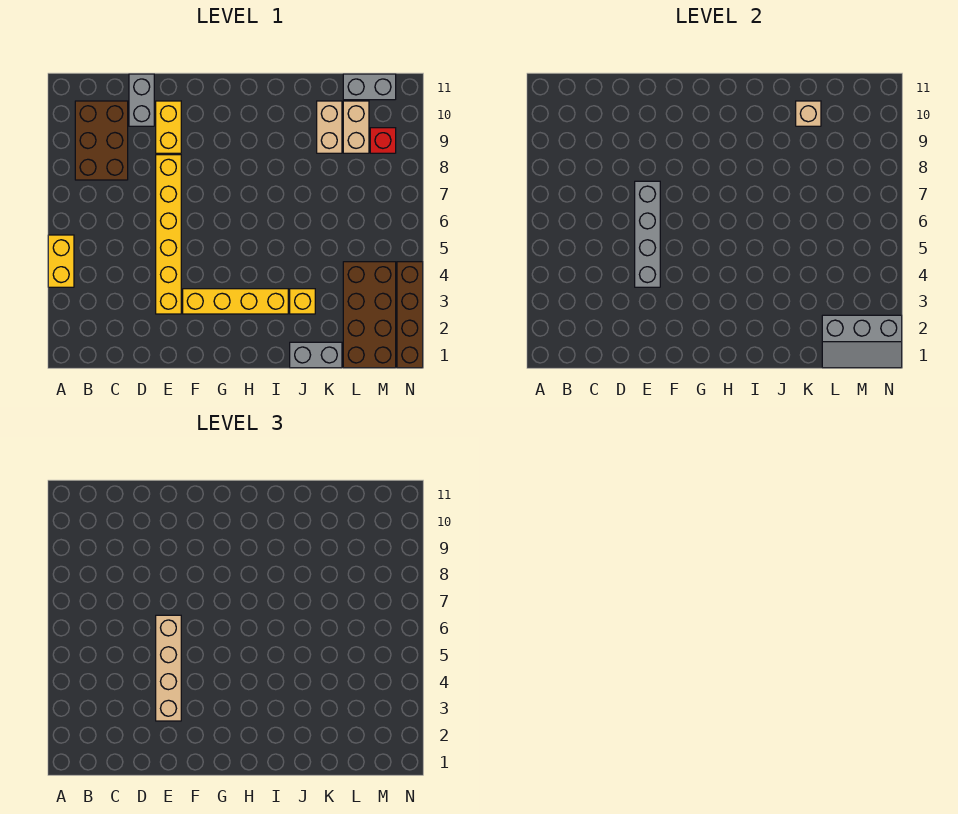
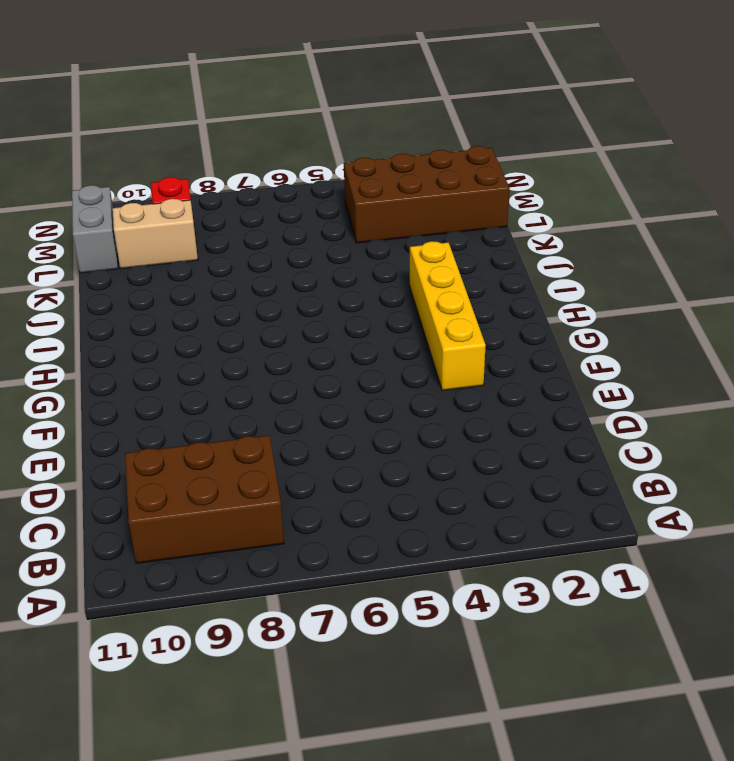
none -> yellow 1x2 brick [48,235,74,287]
none -> grey 1x2 brick [129,74,154,126]
none -> yellow 1x6 brick [156,155,181,314]

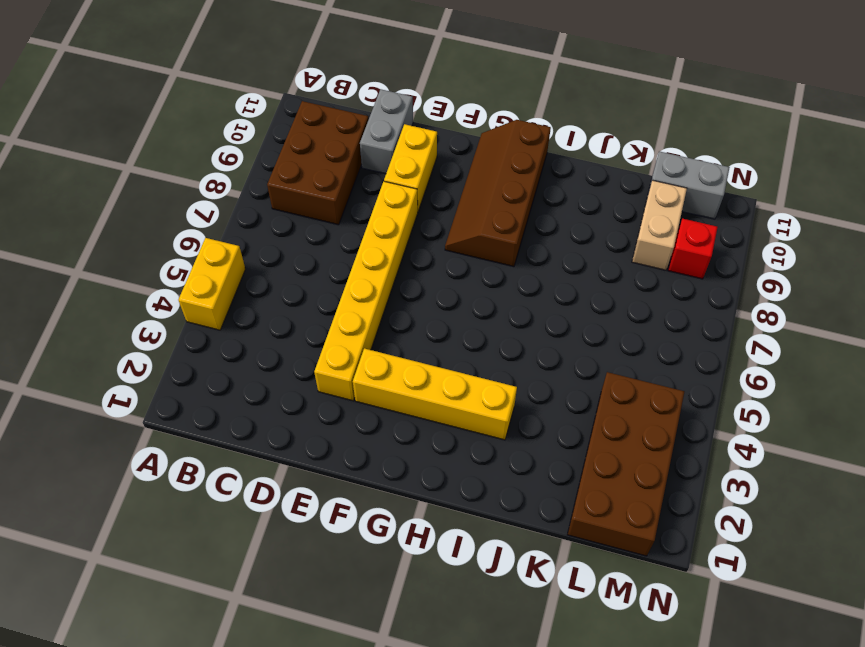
brown 2x4 slope [445,120,551,267] -> none
none -> grey 1x2 brick [290,342,342,368]
none -> yellow 1x1 brick [290,289,315,314]
none -> tan 1x2 brick [317,101,342,153]

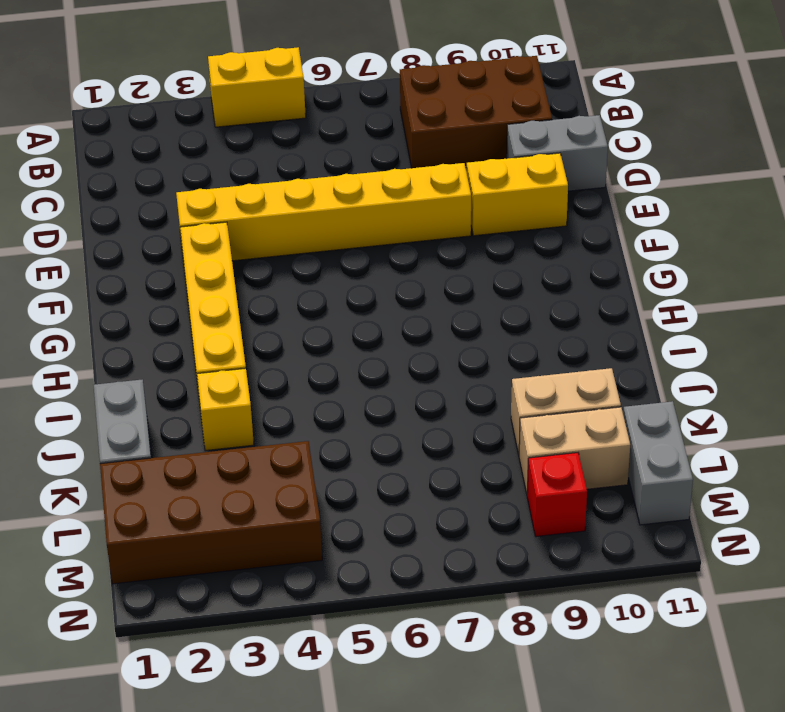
none -> brown 1x4 brick [397,262,423,368]
none -> grey 1x4 brick [635,181,660,287]
none -> tan 1x1 brick [796,101,821,126]

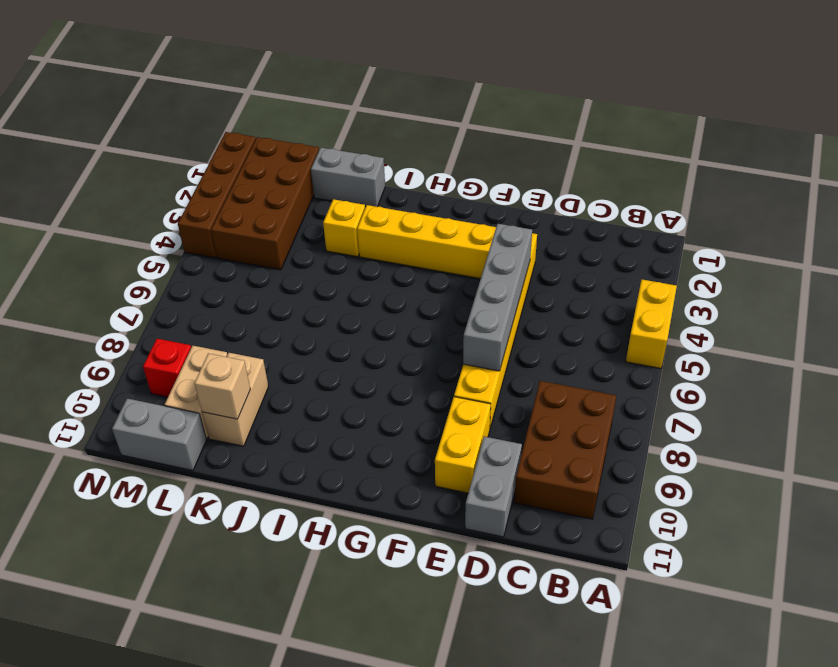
none -> grey 2x3 slope [822,315,902,368]
none -> tan 1x4 brick [156,615,181,721]

